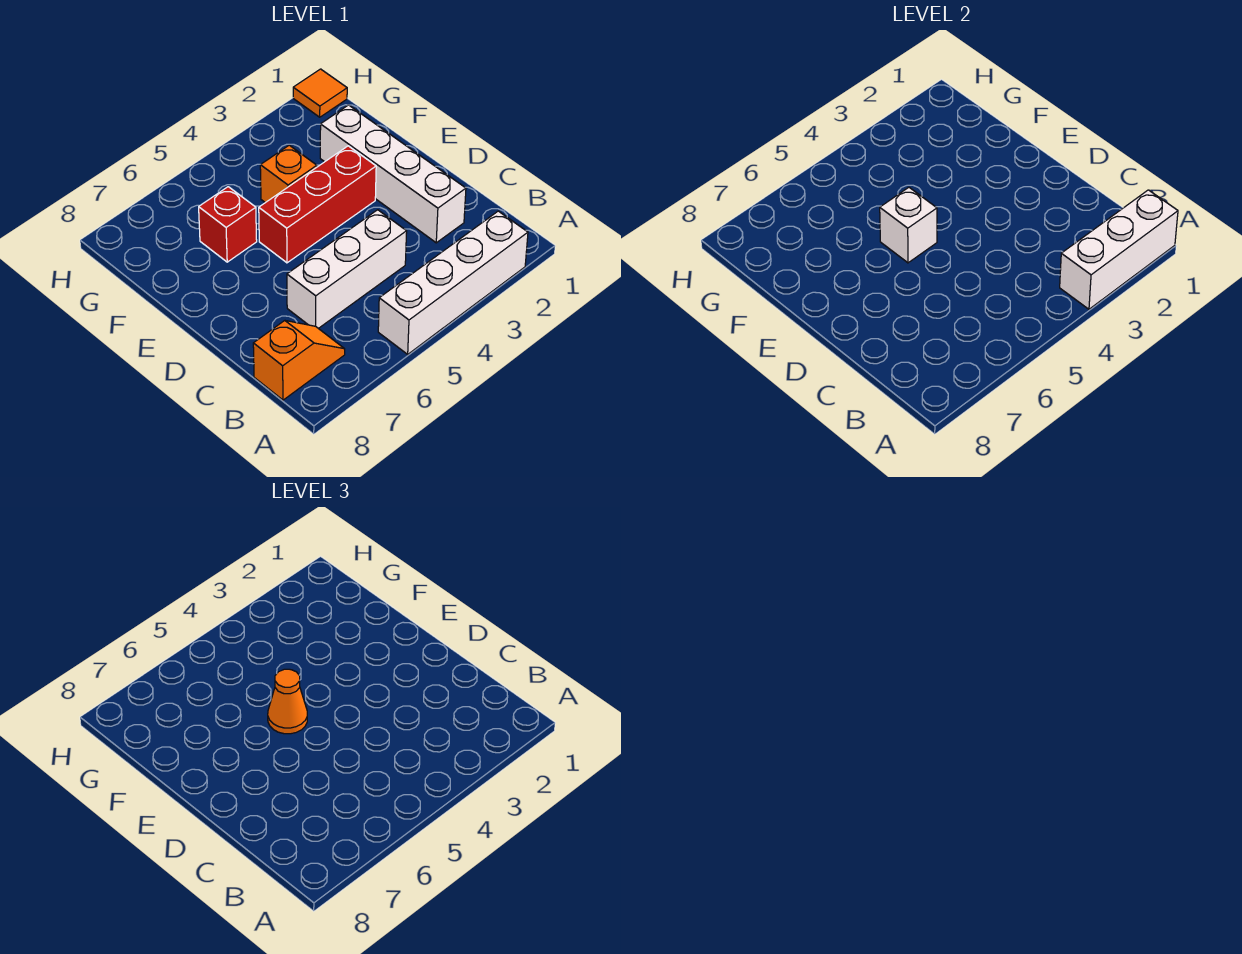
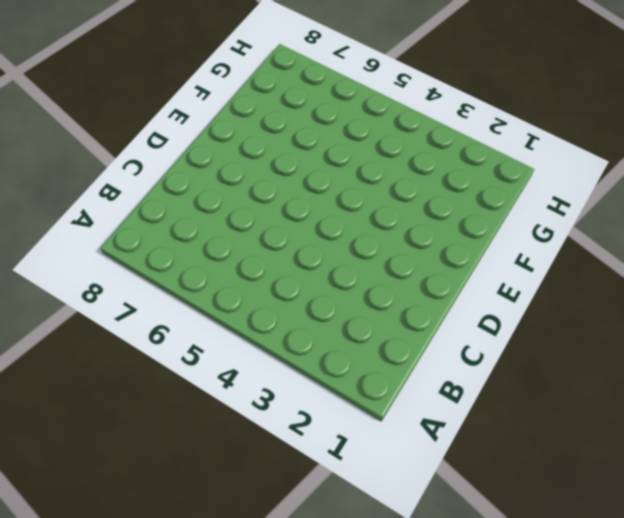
none -> white 1x4 brick [378,211,528,354]
none -> orange 1x2 slope [253,321,345,400]

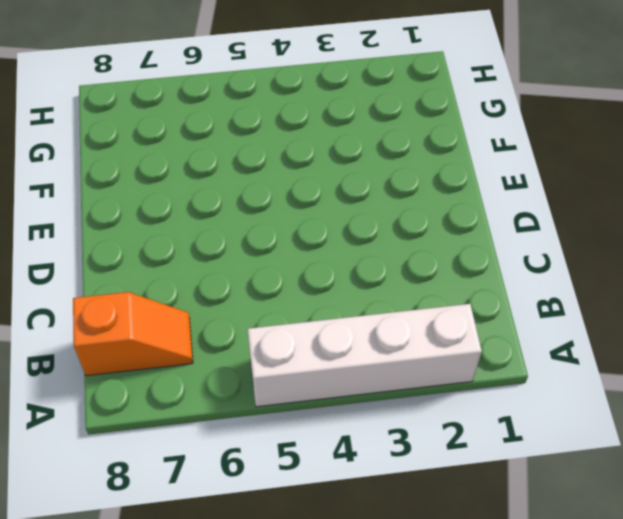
none -> white 1x4 brick [320,105,466,243]
none -> white 1x3 brick [287,210,407,328]

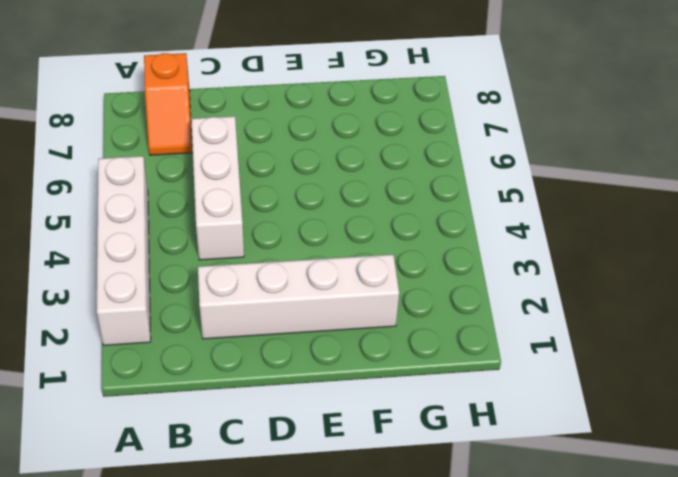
none -> red 1x3 brick [259,146,376,263]
none -> orange 1x1 brick [260,145,317,203]

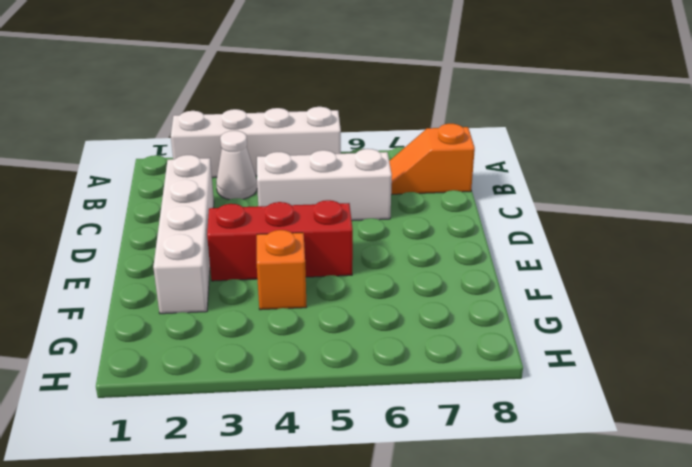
white 1x1 cone [216,131,257,199] -> none
none -> red 1x1 brick [199,187,257,262]
none -> orange 1x1 tile [293,69,347,117]

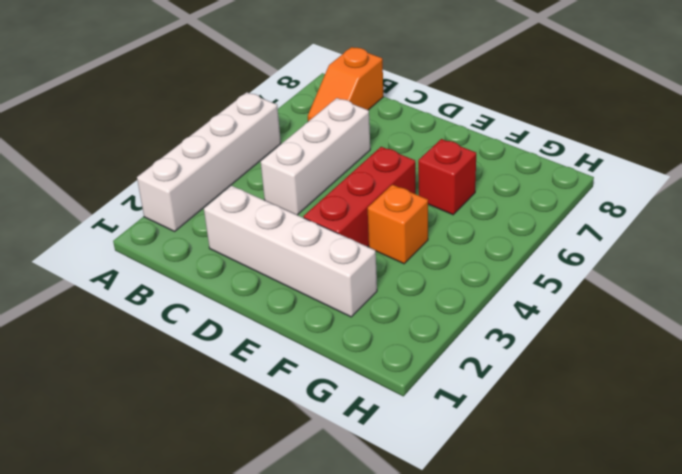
none -> orange 1x1 tile [293,69,347,117]
none -> white 1x3 brick [1060,190,1178,309]

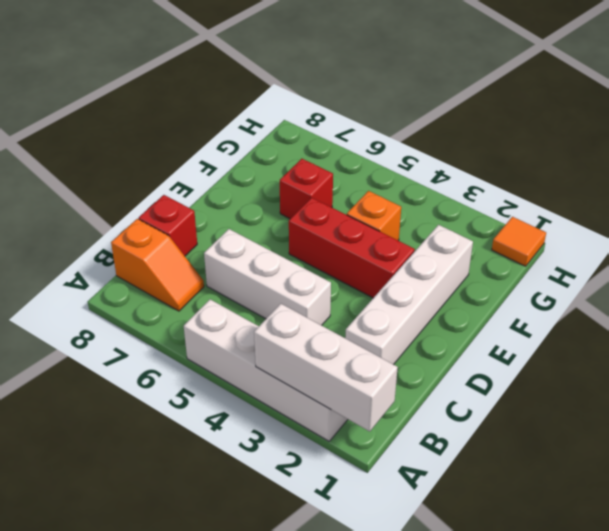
red 1x1 brick [139,195,197,256] -> none
none -> white 1x1 brick [880,187,937,263]
none -> orange 1x1 cone [268,669,307,734]

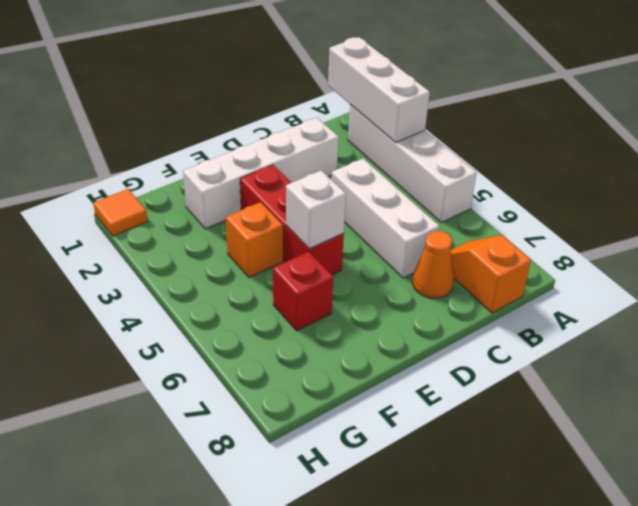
orange 1x1 cone [412,231,454,298] -> orange 1x1 cone moved to [268,669,307,734]

